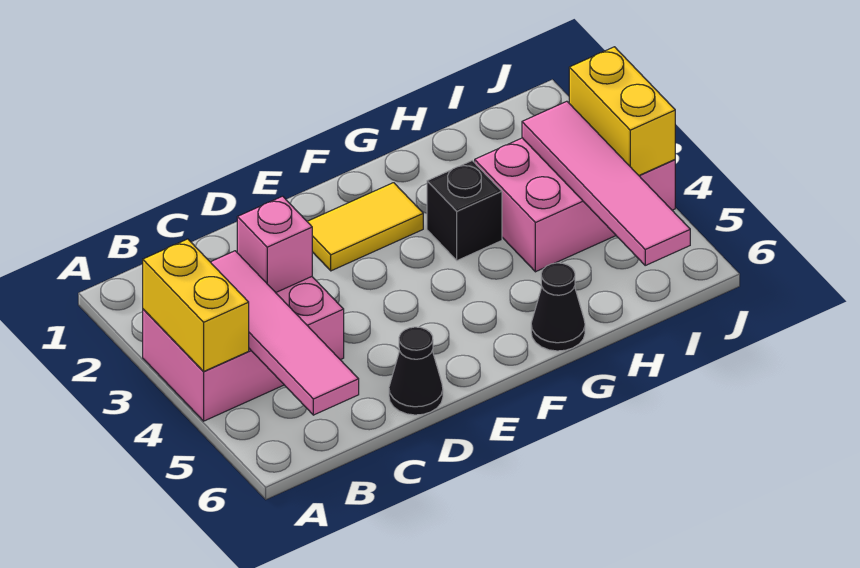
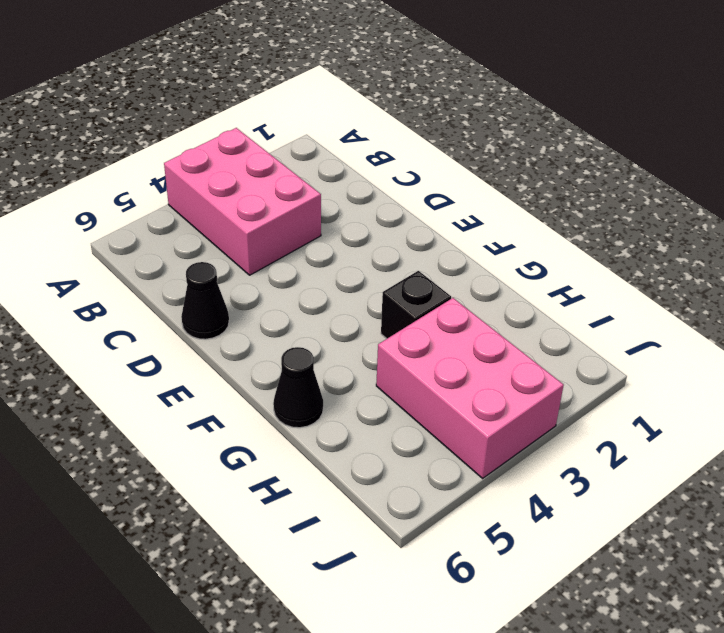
none -> yellow 1x2 tile [307,183,423,271]
none -> yellow 1x2 brick [143,239,249,372]

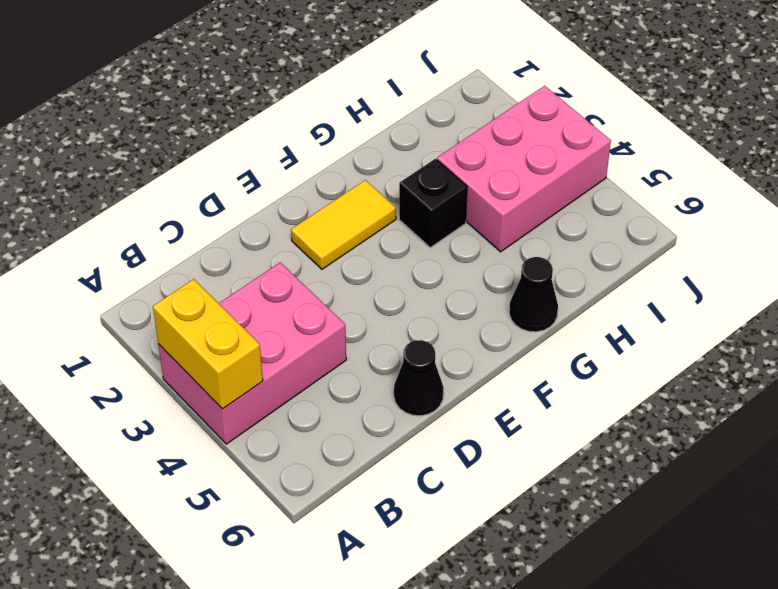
none -> pink 1x4 tile [211,251,359,415]
none -> pink 1x1 brick [237,196,312,293]

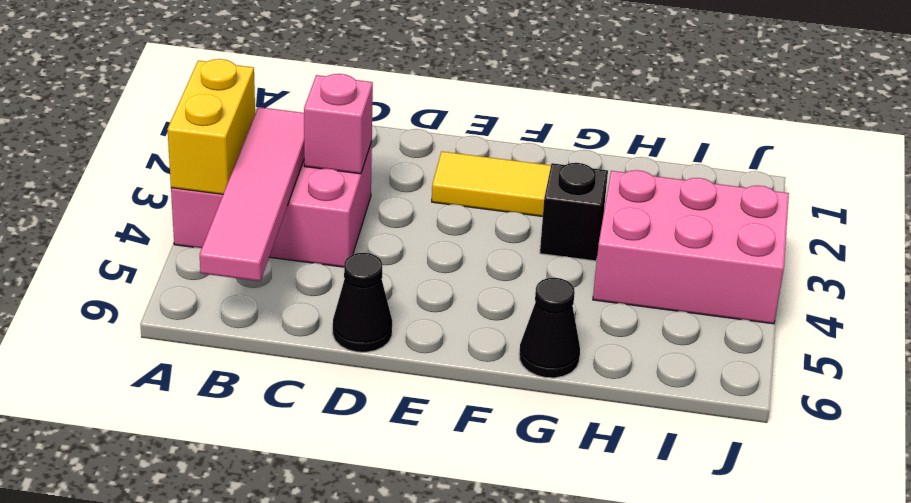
none -> pink 1x4 tile [522,101,690,265]
none -> yellow 1x2 brick [569,47,675,175]

